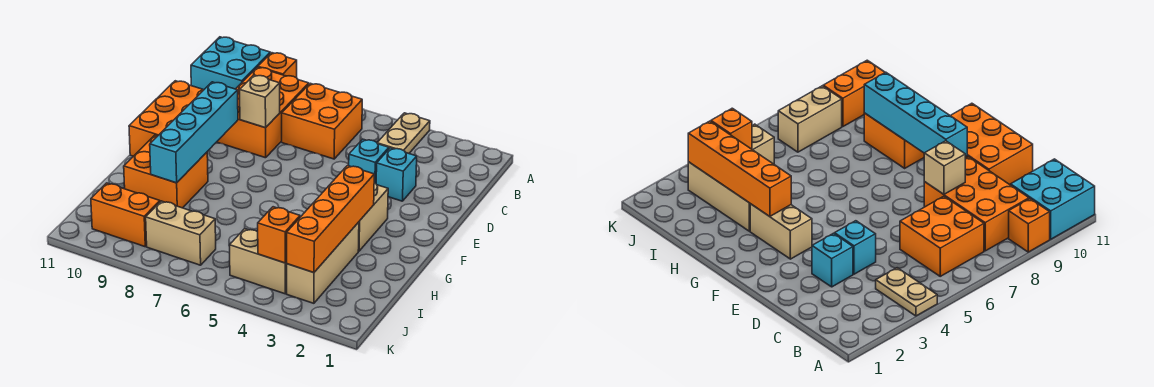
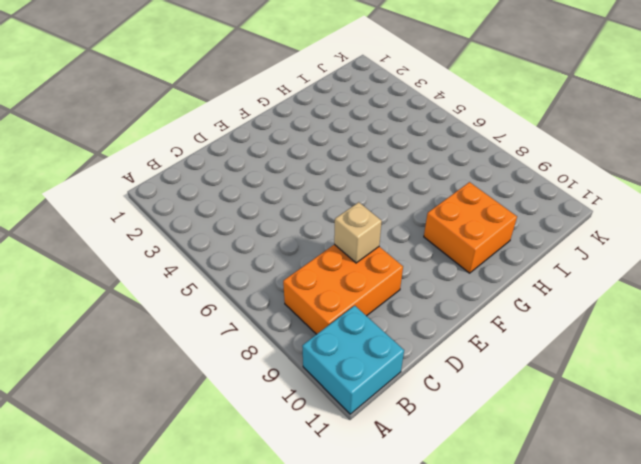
none -> tan 1x2 plate [377,113,430,153]
none -> orange 1x1 brick [258,53,297,78]
none -> orange 2x2 brick [282,83,362,159]

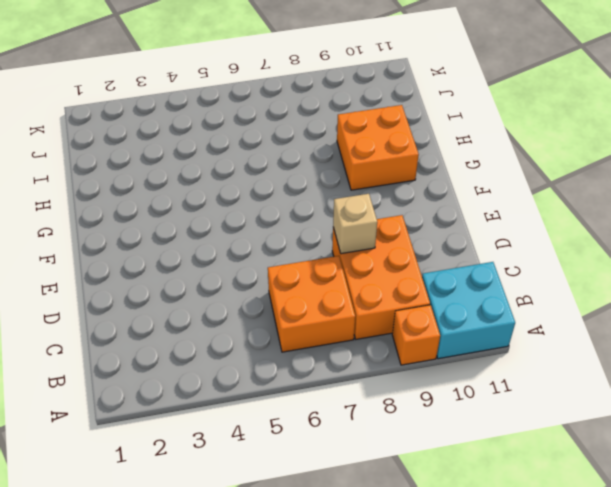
none -> tan 1x2 plate [377,113,430,153]
none -> cyan 1x1 brick [376,148,417,201]
none -> cyan 1x1 brick [349,139,389,183]

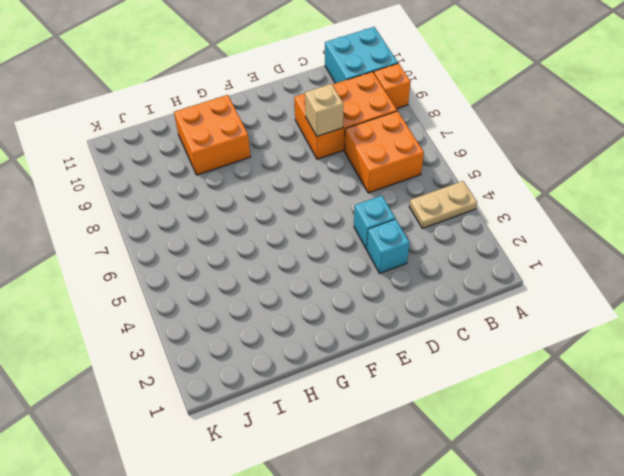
none -> orange 2x3 brick [129,81,203,156]
none -> tan 1x2 brick [358,183,388,251]
none -> tan 1x3 brick [287,222,359,303]

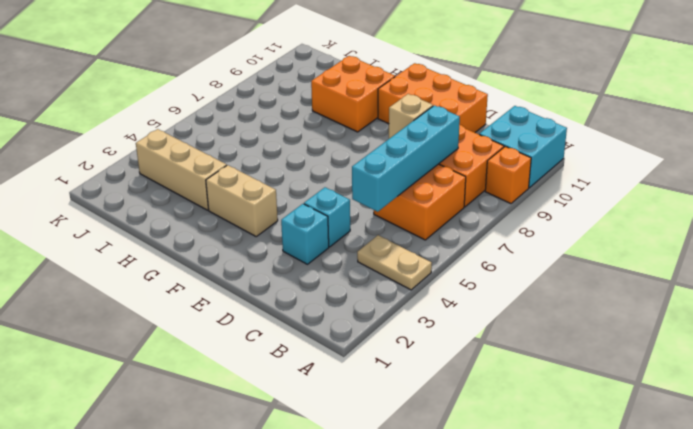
cyan 1x4 brick [352,105,460,212] -> cyan 1x4 brick turned to [150,82,238,183]
none -> tan 1x2 brick [230,229,287,294]
none -> tan 1x2 brick [146,201,216,265]
none -> orange 1x2 brick [91,183,160,247]

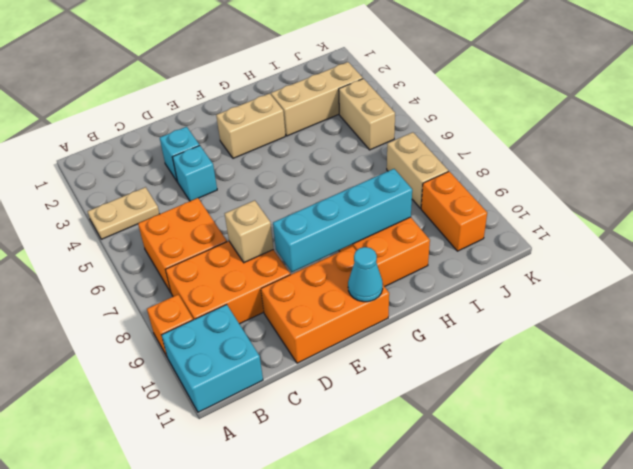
cyan 1x1 cone [348,247,383,302] -> none
none -> orange 1x4 brick [287,166,374,273]
none -> orange 1x1 brick [258,207,300,263]

